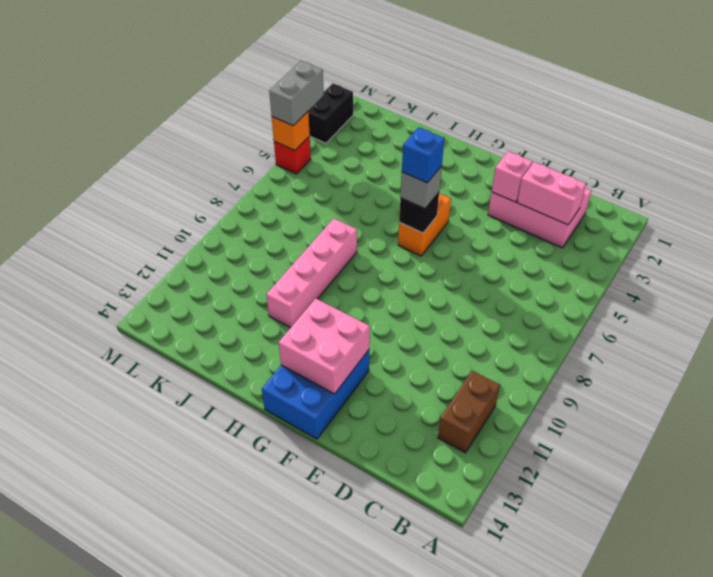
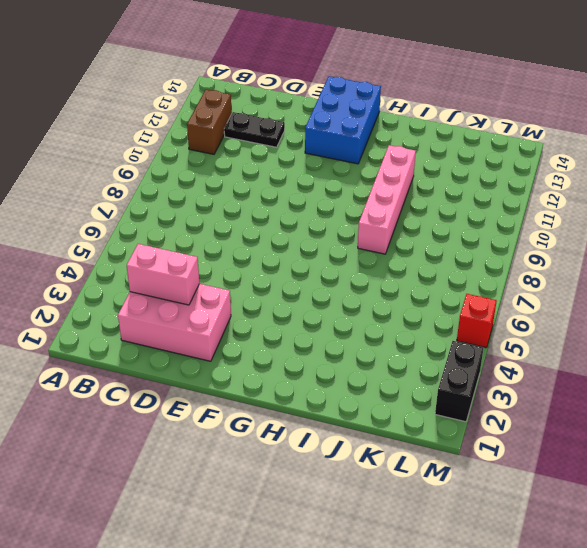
black 1x2 plate [224,112,285,147] -> none
none -> orange 1x2 brick [398,194,451,256]
none -> pink 1x1 brick [492,151,532,202]
none -> pink 2x2 brick [279,299,370,394]

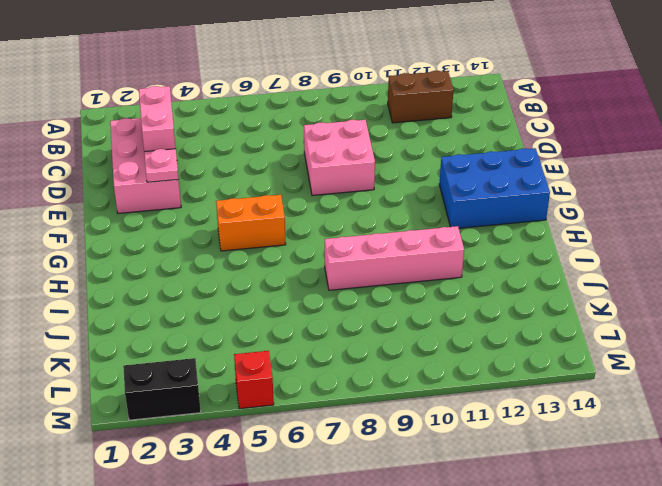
pink 2x2 brick [304,120,375,195] -> pink 2x2 brick moved to [279,299,370,394]
pink 1x1 plate [144,149,179,182] -> pink 1x1 brick [492,151,532,202]
none -> black 1x1 brick [399,193,439,233]
none -> orange 1x1 brick [272,112,310,151]
none -> grey 1x1 brick [400,166,442,209]

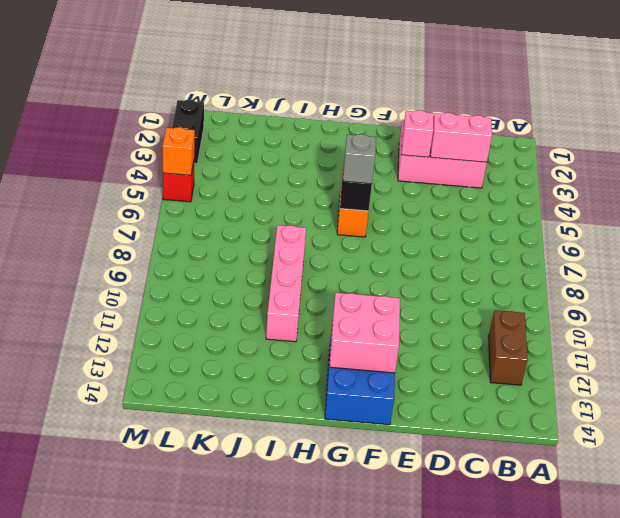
none -> grey 1x2 brick [269,61,324,126]
none -> blue 1x1 brick [402,127,444,183]

